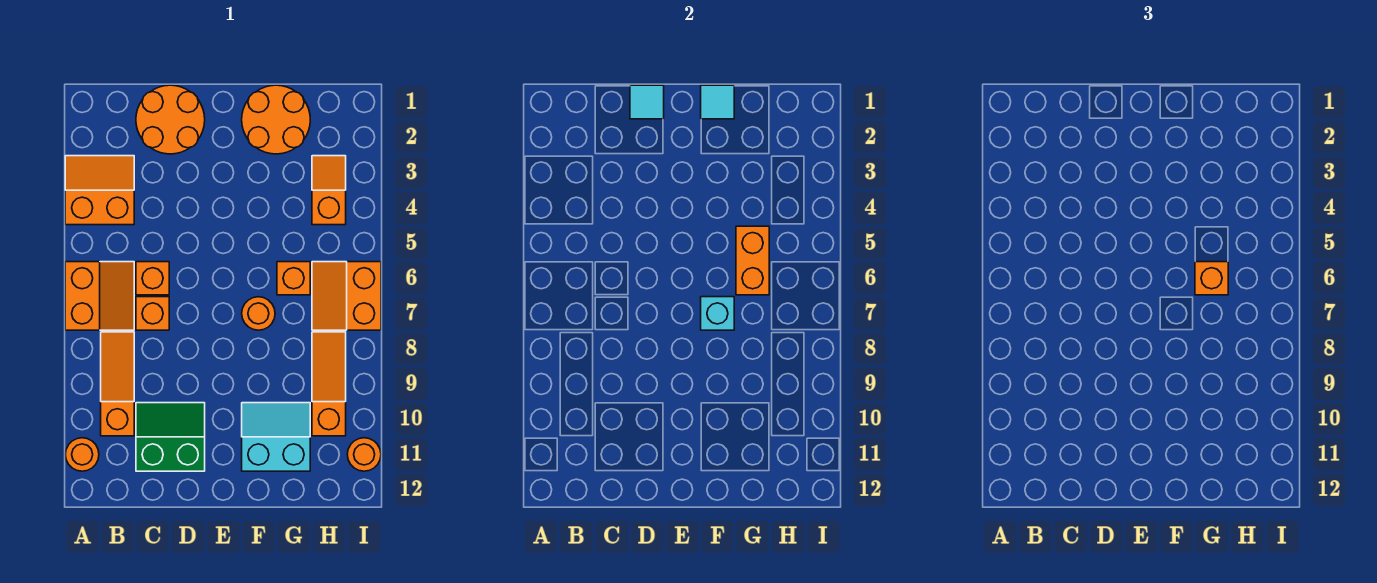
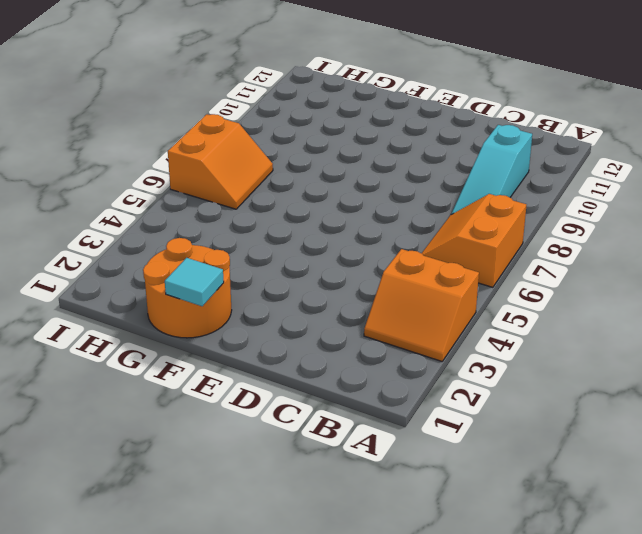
cyan 1x3 slope [451,125,532,214] -> orange 1x3 slope [101,332,134,436]
none -> orange 1x1 round brick [65,438,99,471]
none -> orange 2x2 round brick [136,85,205,154]
none -> orange 1x1 brick [136,262,169,295]

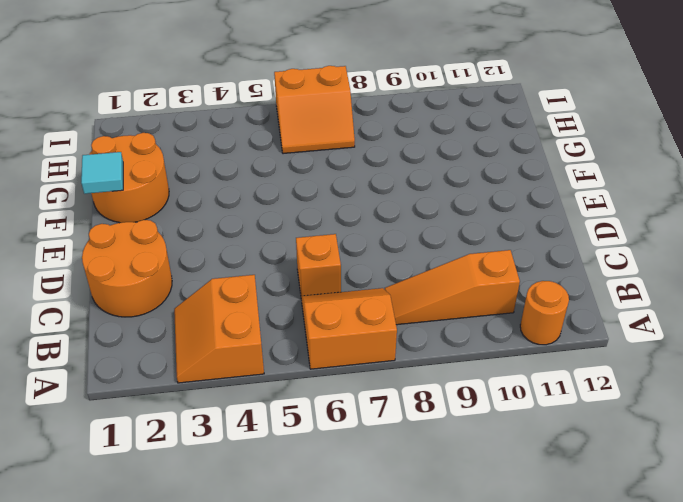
none -> orange 1x1 brick [136,297,169,330]
none -> green 2x2 slope [136,403,205,471]
none -> orange 1x1 round brick [242,297,275,330]

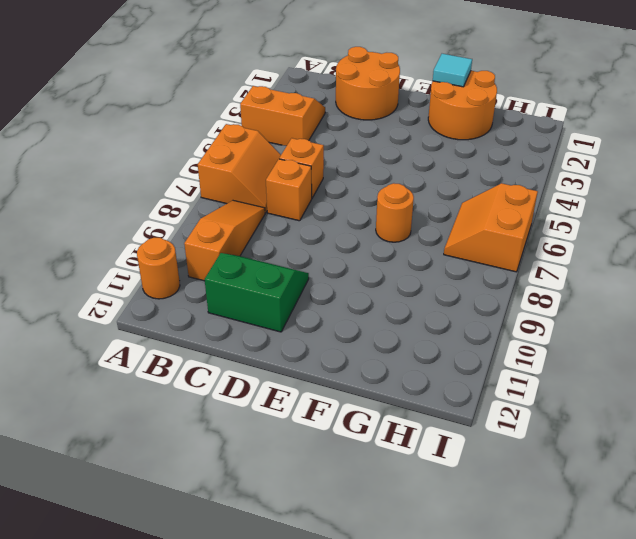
none -> cyan 2x2 slope [242,403,310,471]
none -> orange 1x1 brick [277,262,310,295]
none -> orange 1x2 slope [312,156,346,225]

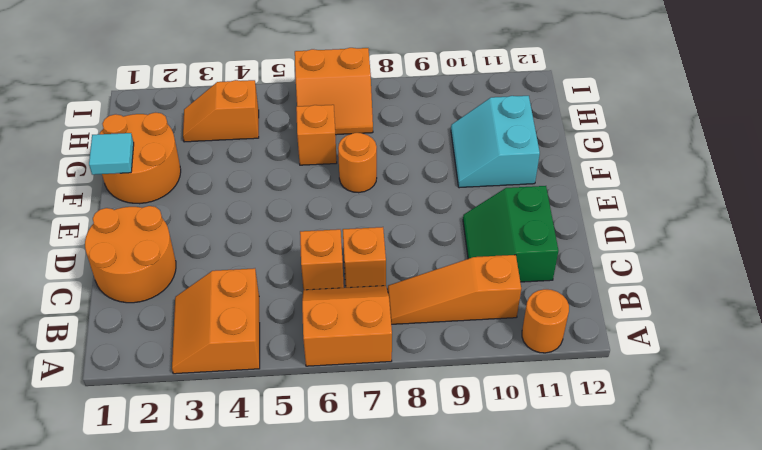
none -> orange 1x3 slope [312,332,346,436]
none -> orange 1x1 round brick [347,438,381,471]
none -> cyan 1x1 tile [630,85,664,119]

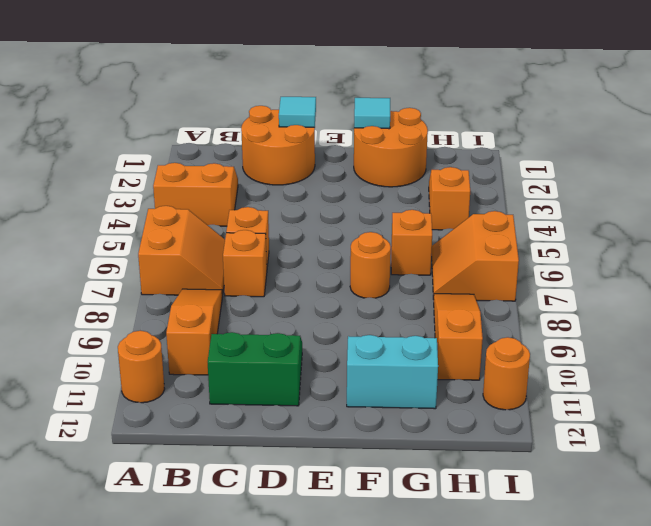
none -> cyan 1x1 brick [701,297,734,330]
none -> orange 1x2 brick [736,226,769,295]
none -> orange 1x1 brick [1195,262,1228,295]

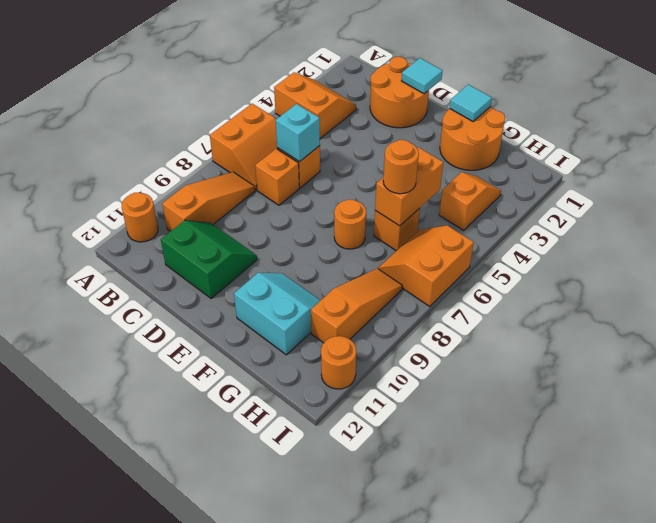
cyan 1x1 brick [276,104,320,162] -> cyan 1x1 brick moved to [701,297,734,330]
orange 1x1 round brick [383,140,419,194] -> orange 1x1 brick [1195,262,1228,295]

